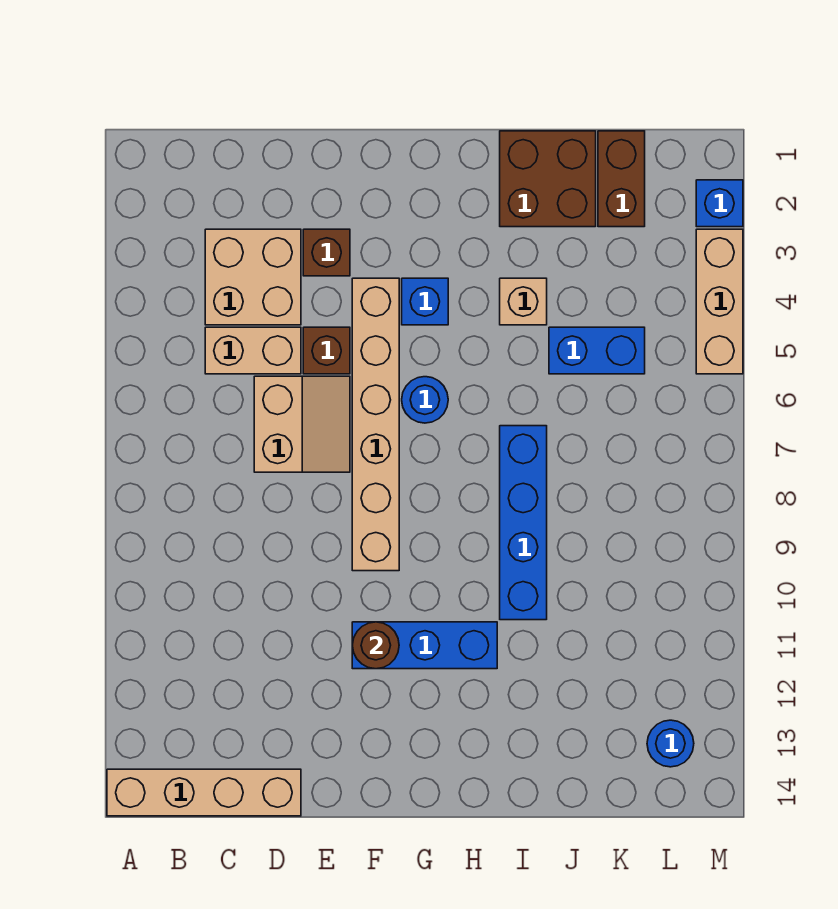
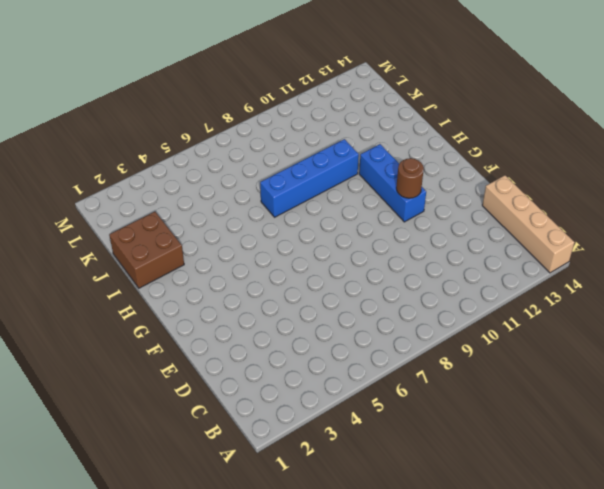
none -> tan 2x2 brick [205,229,301,325]
none -> tan 1x2 brick [205,327,301,374]
none -> tan 2x2 slope [254,376,350,472]

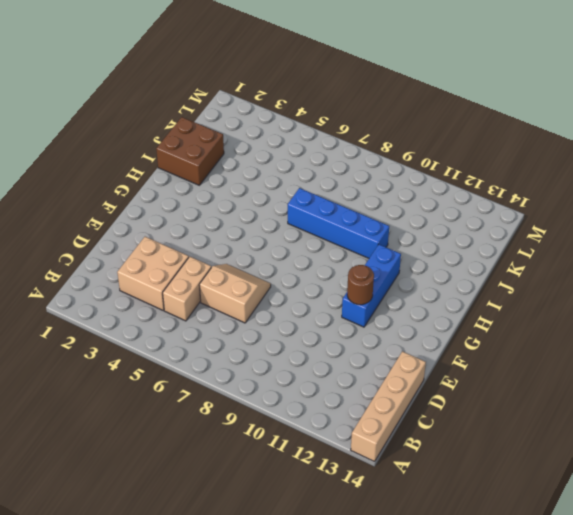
none -> brown 1x1 brick [303,229,350,276]
none -> brown 1x1 brick [303,327,350,374]
none -> tan 1x6 brick [352,278,399,571]

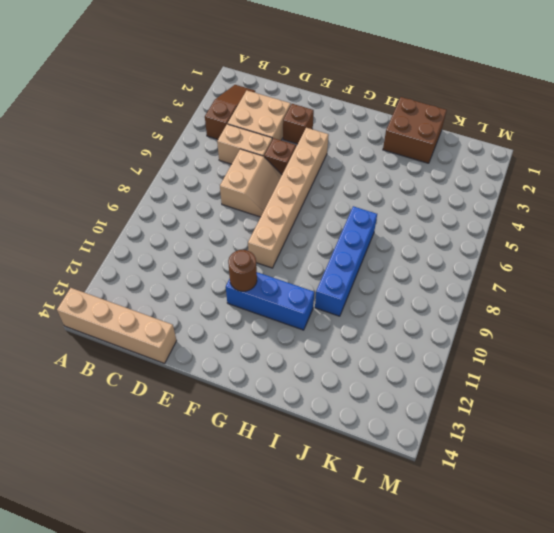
brown 1x3 slope [205,85,255,139] -> none
none -> blue 1x1 brick [402,278,448,325]
none -> blue 1x1 round brick [402,377,448,423]
none -> tan 1x1 brick [500,278,547,325]

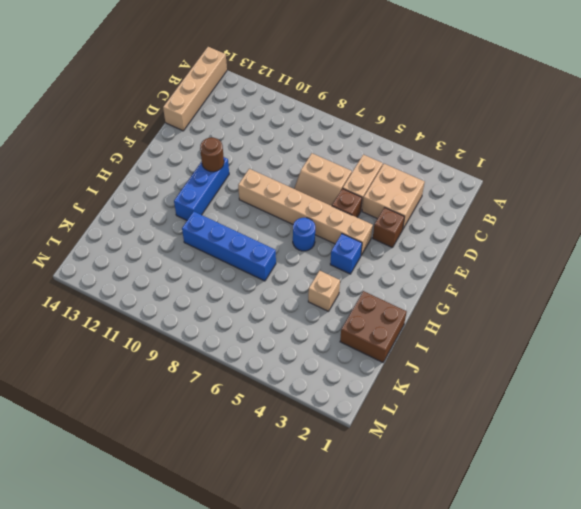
none -> blue 1x2 brick [549,327,645,374]
none -> brown 1x2 brick [598,131,645,227]
none -> blue 1x1 round brick [647,720,694,767]

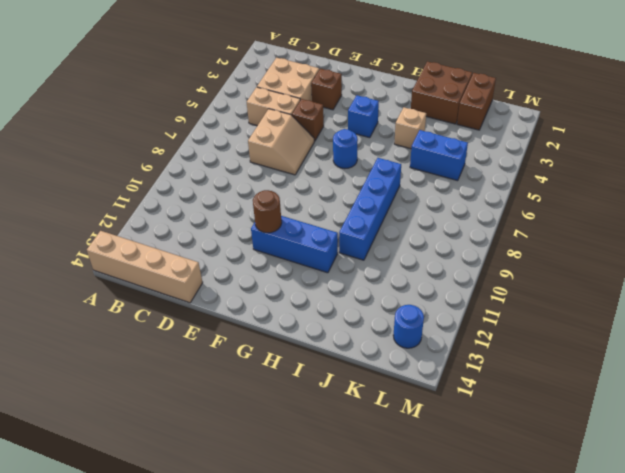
none -> tan 1x6 brick [352,278,399,571]
none -> blue 1x1 brick [696,180,743,227]
none -> tan 1x3 brick [696,229,743,374]

